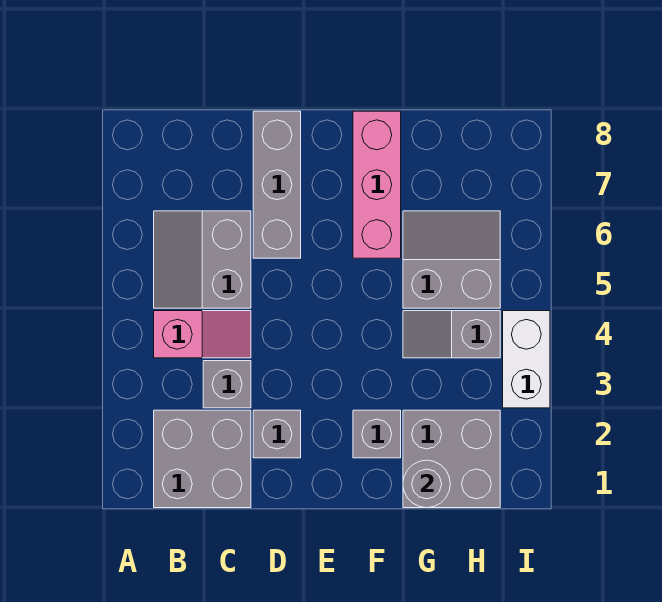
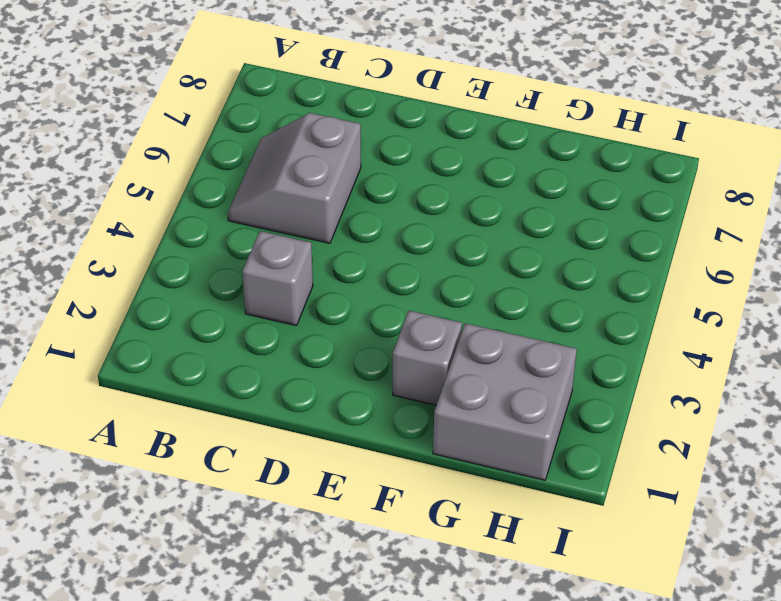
none -> grey 2x2 brick [154,410,251,508]
none -> pink 1x2 slope [154,311,251,358]
none -> grey 1x1 brick [253,410,301,458]

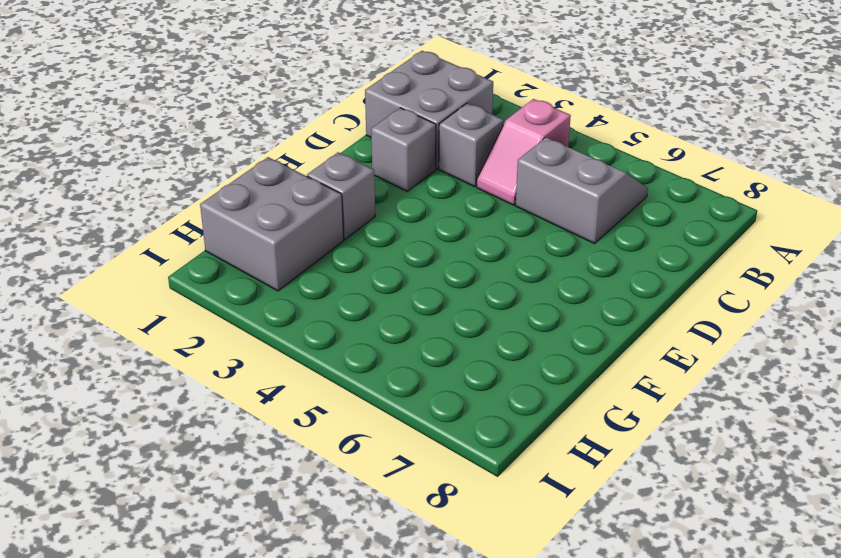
none -> grey 1x3 brick [253,111,301,258]
none -> pink 1x3 brick [353,111,401,258]
none -> grey 1x2 slope [403,311,500,358]

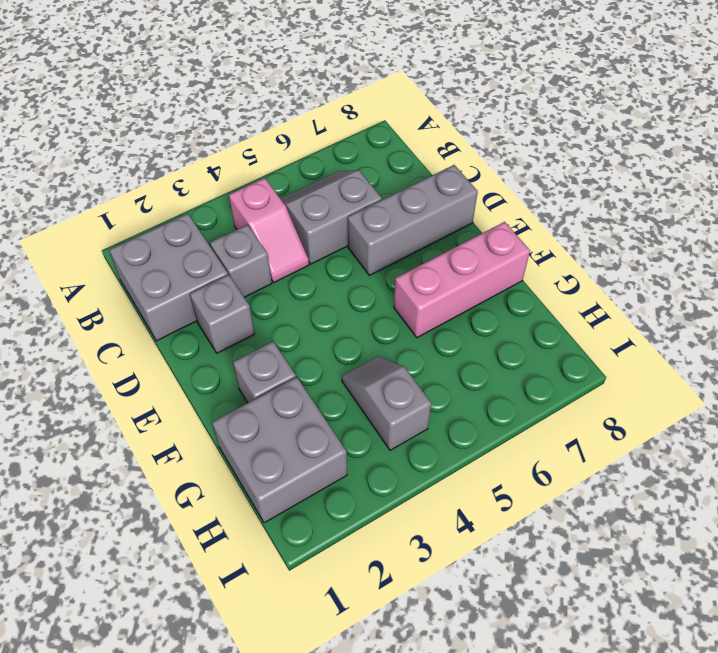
none -> grey 2x2 slope [403,211,500,308]
none -> white 1x2 brick [503,311,550,408]
none -> grey 1x1 round brick [403,460,450,508]

